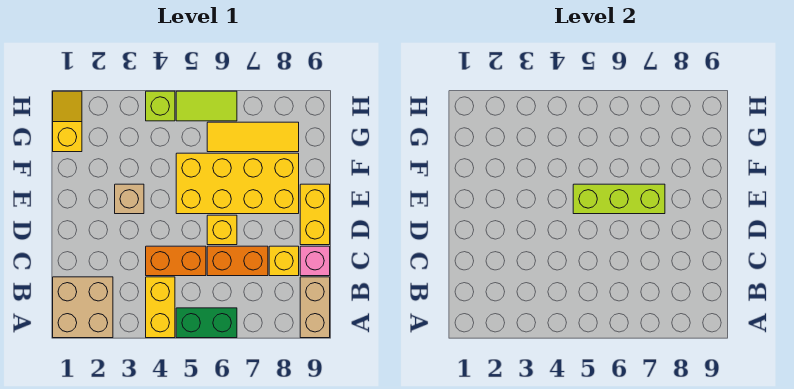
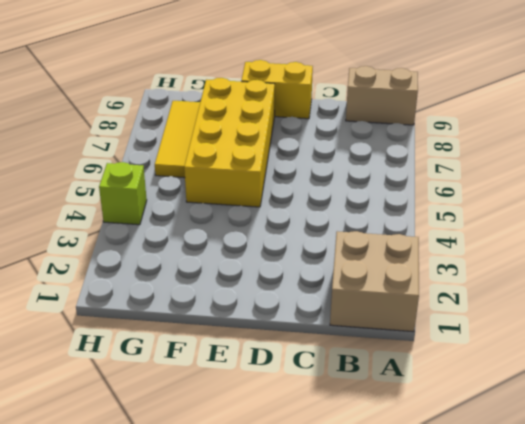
none -> yellow 1x2 brick [146,277,175,338]
none -> green 1x2 brick [176,308,237,338]
none -> orange 1x2 brick [146,246,206,276]

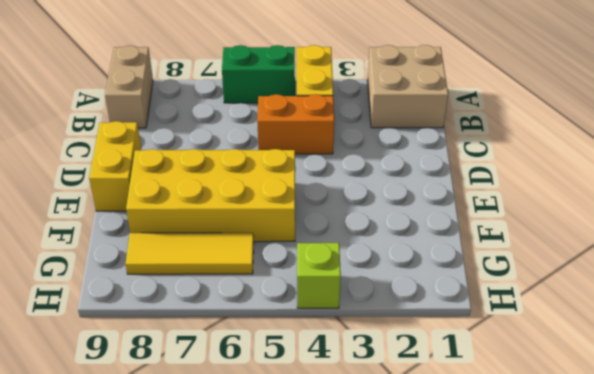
none -> orange 1x2 brick [207,246,268,276]
none -> yellow 1x1 brick [269,246,299,276]
none -> pink 1x1 brick [300,246,330,276]

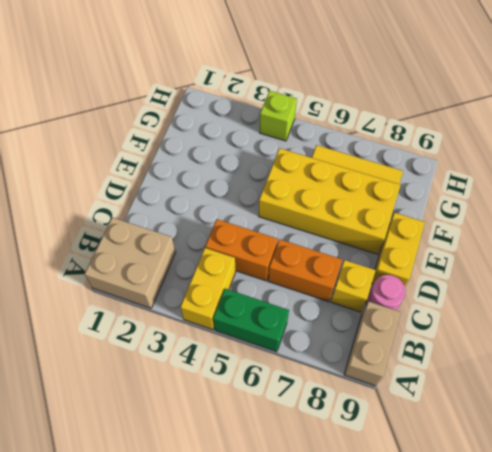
pink 1x1 round brick [366,275,406,310] -> pink 1x1 brick [300,246,330,276]
none -> yellow 1x1 brick [207,215,237,245]
none -> tan 1x1 brick [115,184,144,214]
none -> yellow 1x2 slope [53,91,82,152]

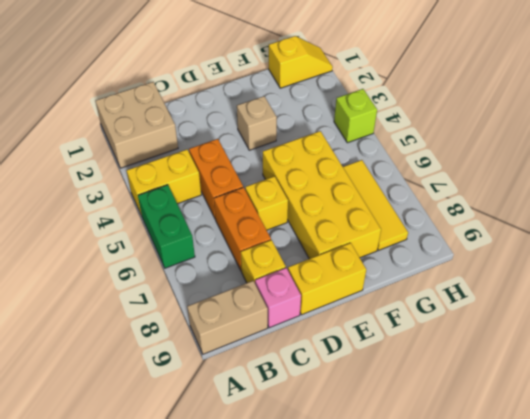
none -> lime 1x2 tile [176,91,237,121]
none -> lime 1x3 brick [573,184,665,214]

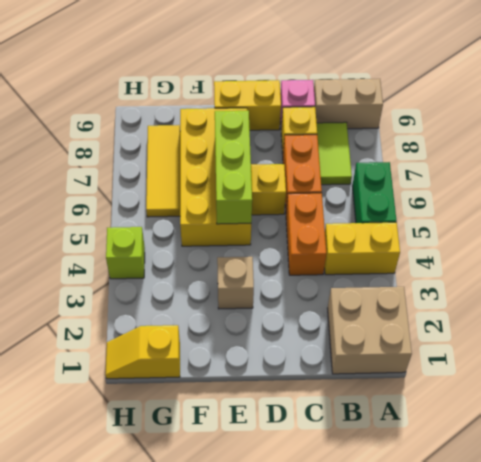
lime 1x2 tile [317,122,352,185] -> lime 1x2 tile moved to [176,91,237,121]

